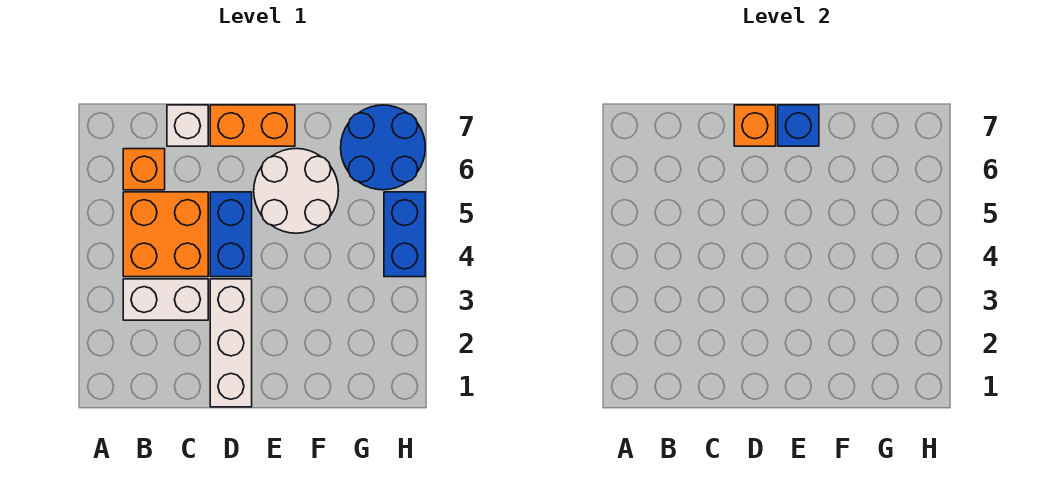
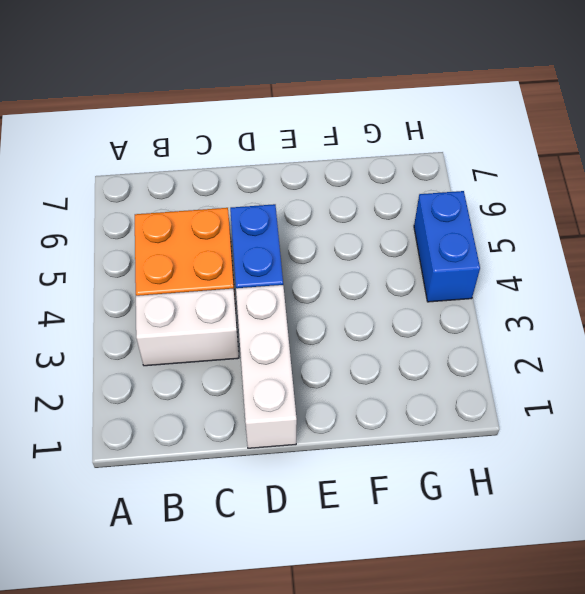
none -> orange 1x1 brick [123,149,165,190]
none -> white 1x1 brick [167,105,208,146]
none -> orange 1x2 brick [210,105,295,146]

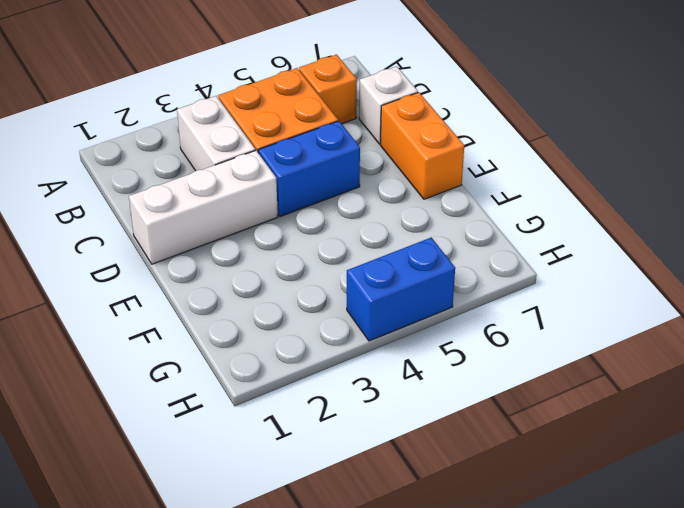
none -> white 2x2 round brick [254,149,339,233]
none -> blue 2x2 round brick [341,105,425,190]
none -> orange 1x1 brick [734,105,776,146]

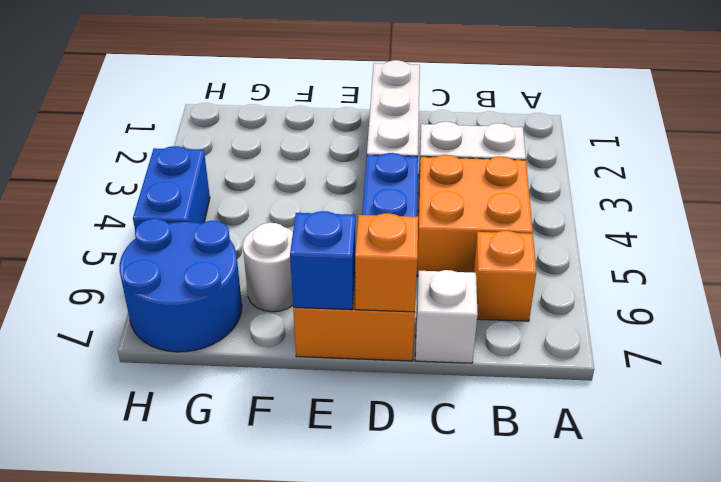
white 1x1 round brick [243,223,293,312] -> white 2x2 round brick [254,149,339,233]

